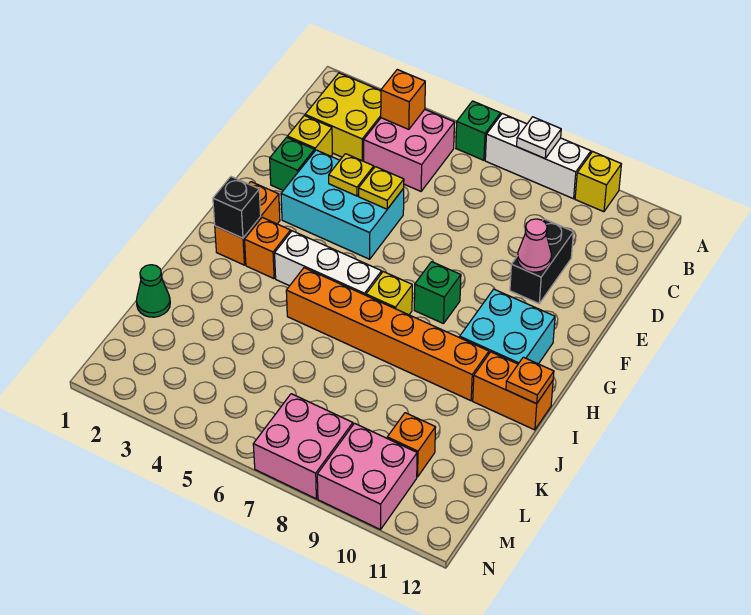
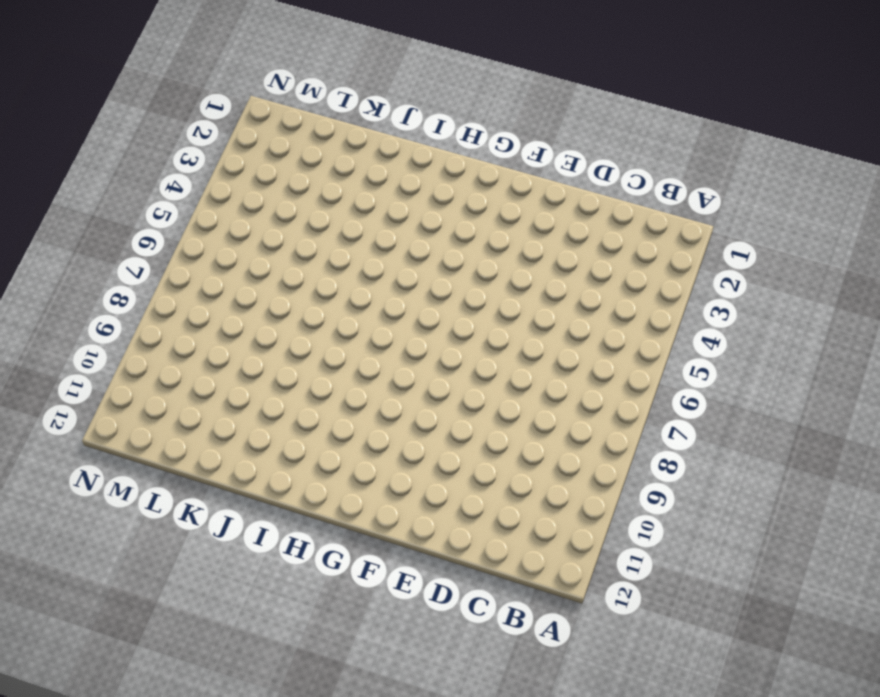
none -> green 1x1 brick [456,101,501,160]
none -> white 1x3 brick [485,114,591,199]
none -> yellow 1x1 brick [575,152,621,212]

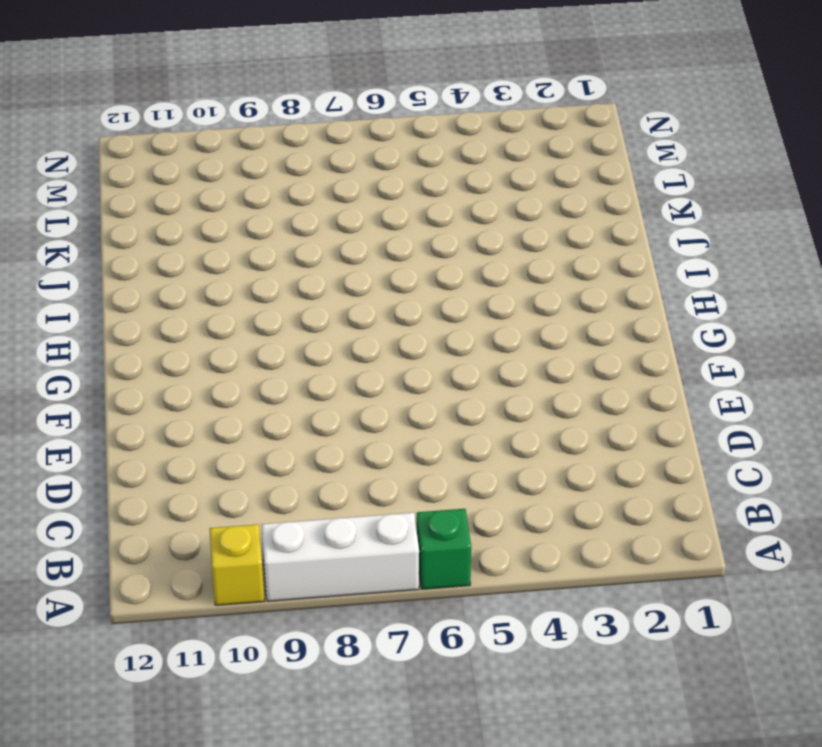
none -> yellow 2x2 brick [305,73,381,161]
none -> pink 2x2 brick [364,110,454,191]
none -> yellow 1x1 brick [287,116,332,156]

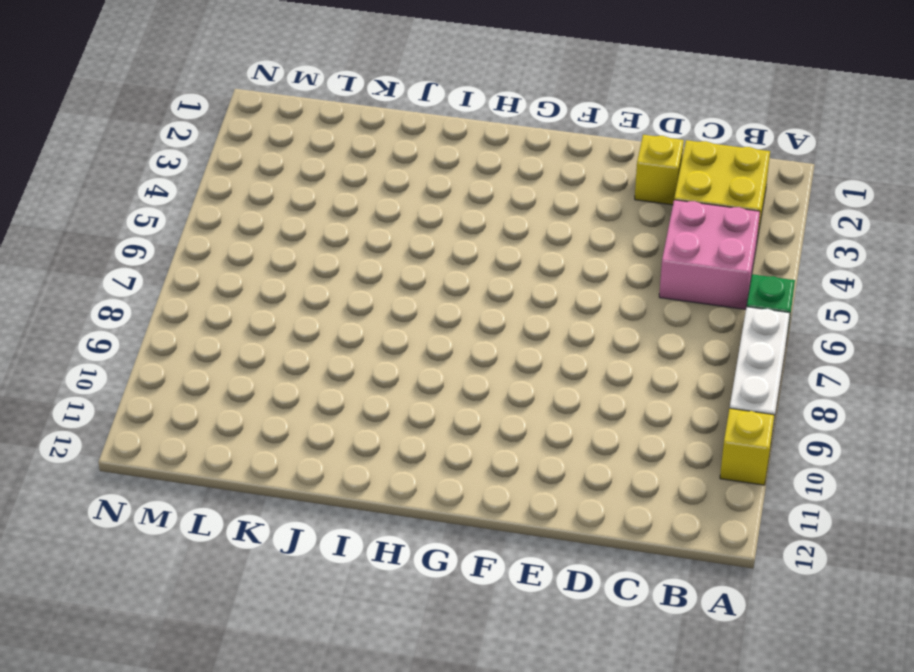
none -> black 1x2 brick [510,219,573,304]
none -> green 1x1 brick [270,137,315,190]
none -> cyan 2x3 brick [281,150,404,259]

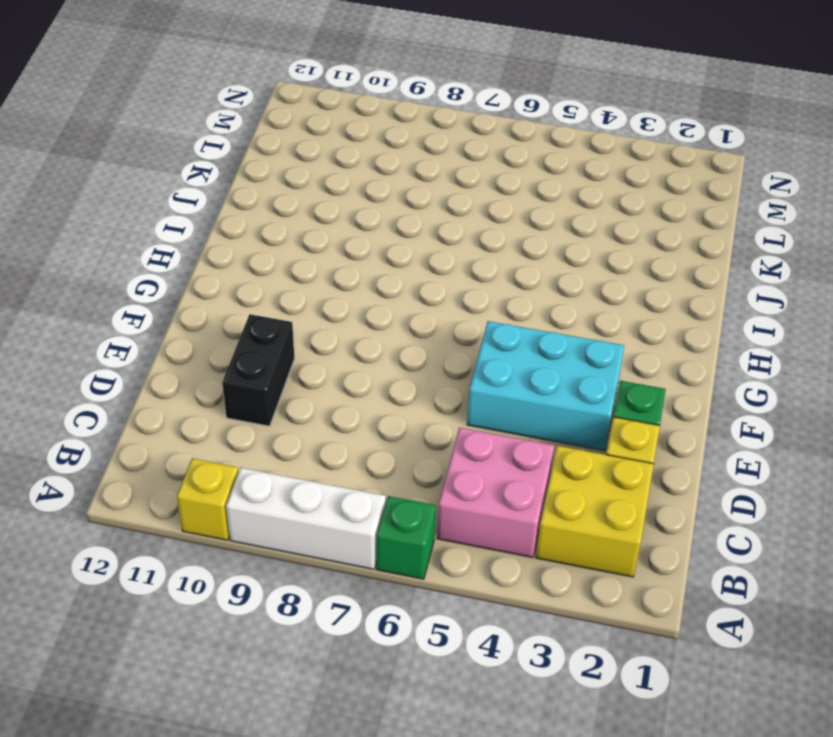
none -> orange 1x2 brick [215,182,280,265]
none -> green 1x1 brick [414,262,461,324]
none -> cyan 2x2 brick [460,289,555,364]

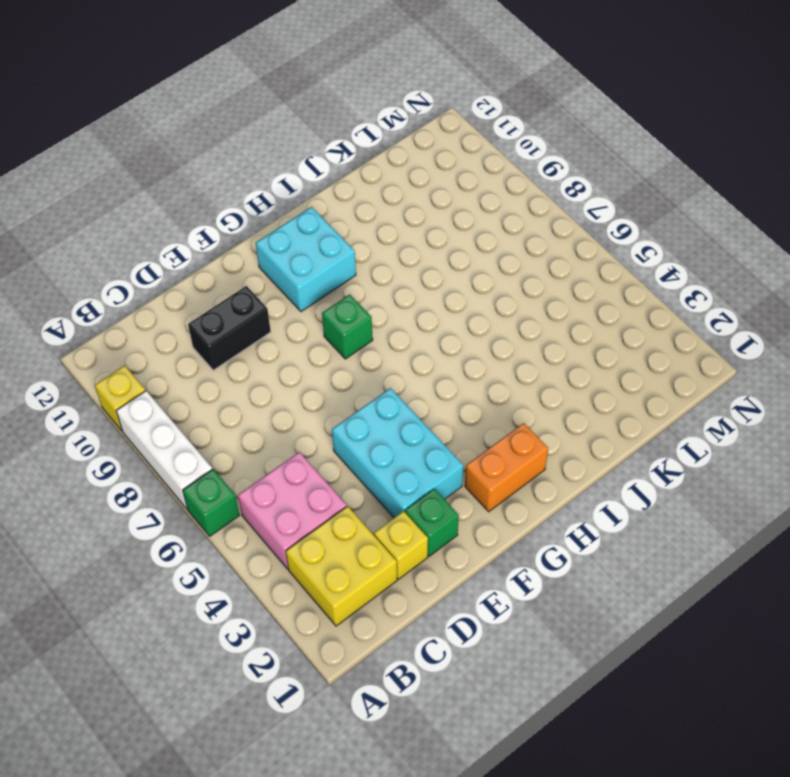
none -> orange 1x1 brick [245,217,291,279]
none -> white 1x3 brick [275,231,382,295]
none -> yellow 1x1 brick [366,272,412,315]

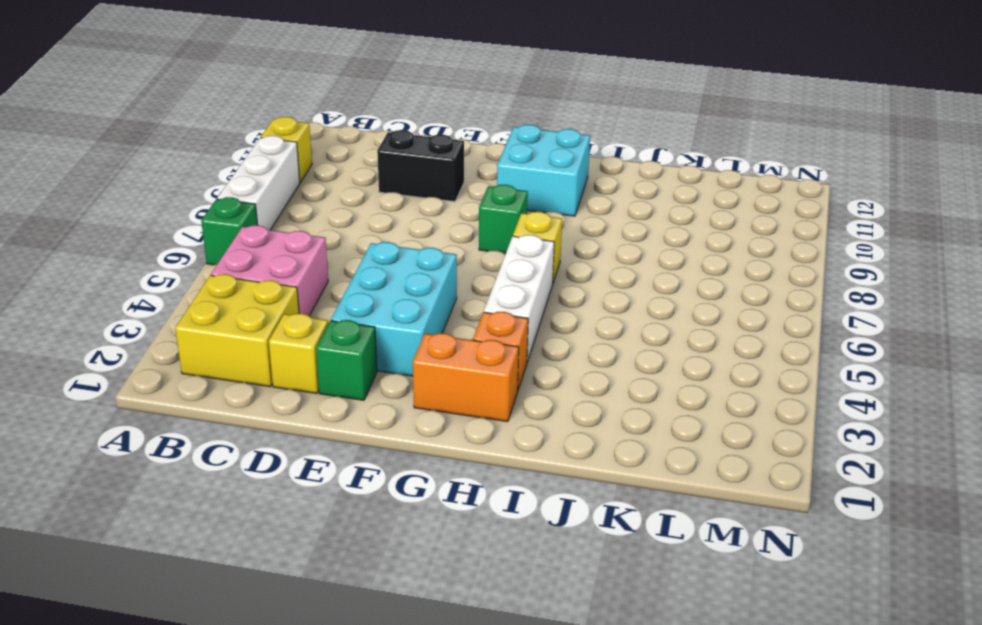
none -> orange 1x6 brick [286,268,489,401]
none -> orange 1x2 brick [473,352,553,430]
none -> green 1x1 cone [136,265,170,317]

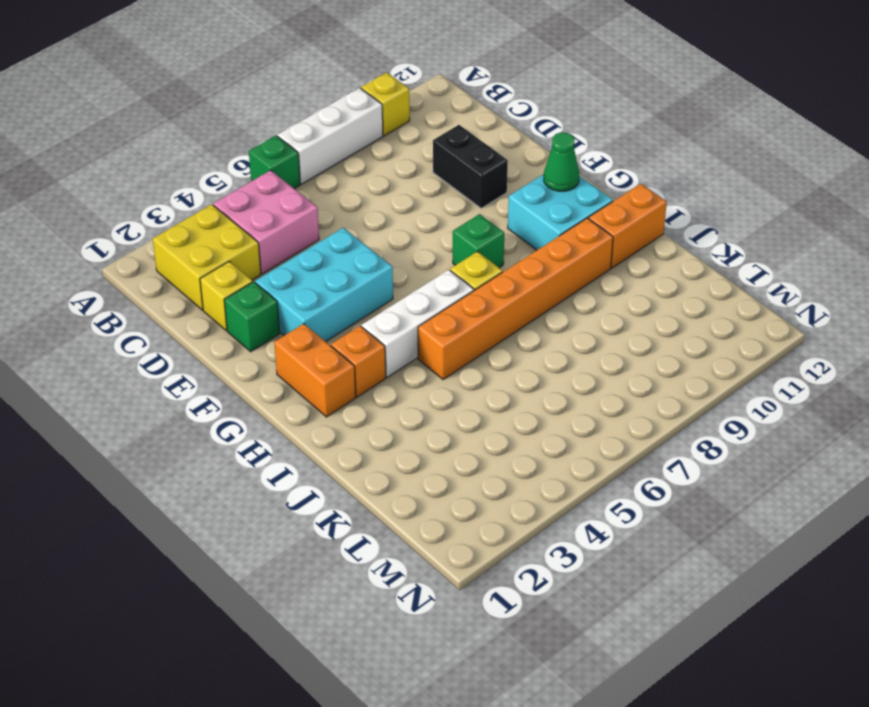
green 1x1 cone [544,132,579,191] -> green 1x1 cone moved to [136,265,170,317]
none -> orange 1x1 brick [387,413,436,477]
none -> pink 2x2 brick [253,394,353,499]
none -> pink 2x2 brick [317,423,417,530]

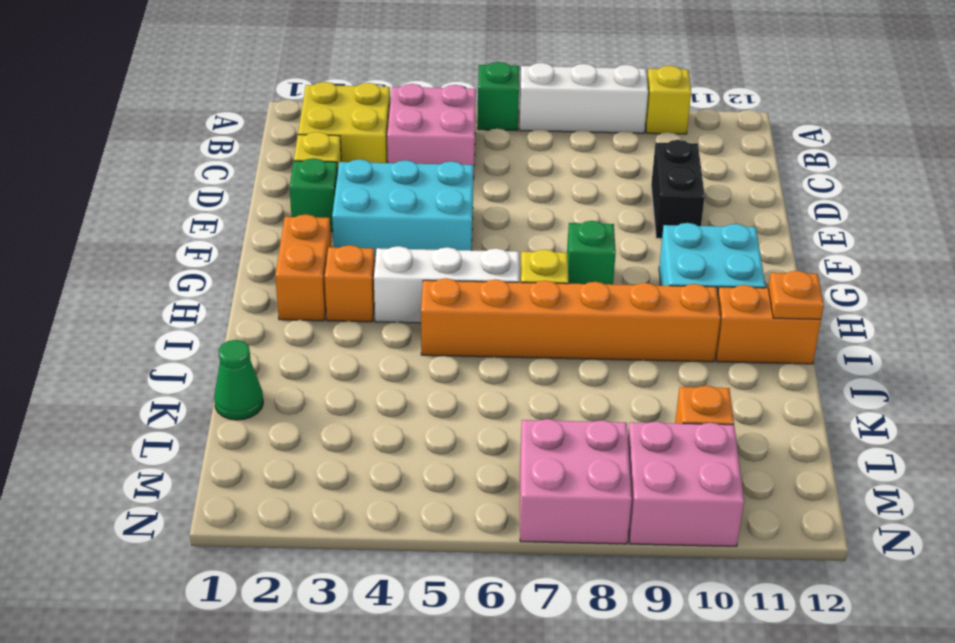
none -> white 1x1 plate [517,117,561,159]
none -> orange 1x1 brick [381,70,425,129]
none -> yellow 1x1 plate [329,154,374,196]

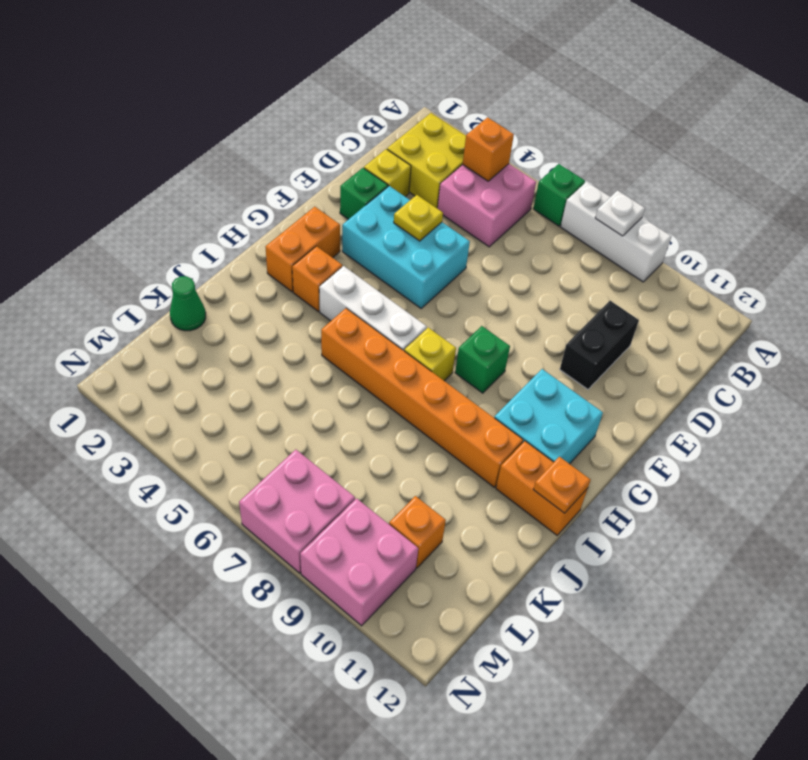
none -> yellow 1x1 brick [575,152,621,212]
none -> yellow 1x1 plate [359,167,404,209]
none -> pink 1x1 cone [518,219,551,272]

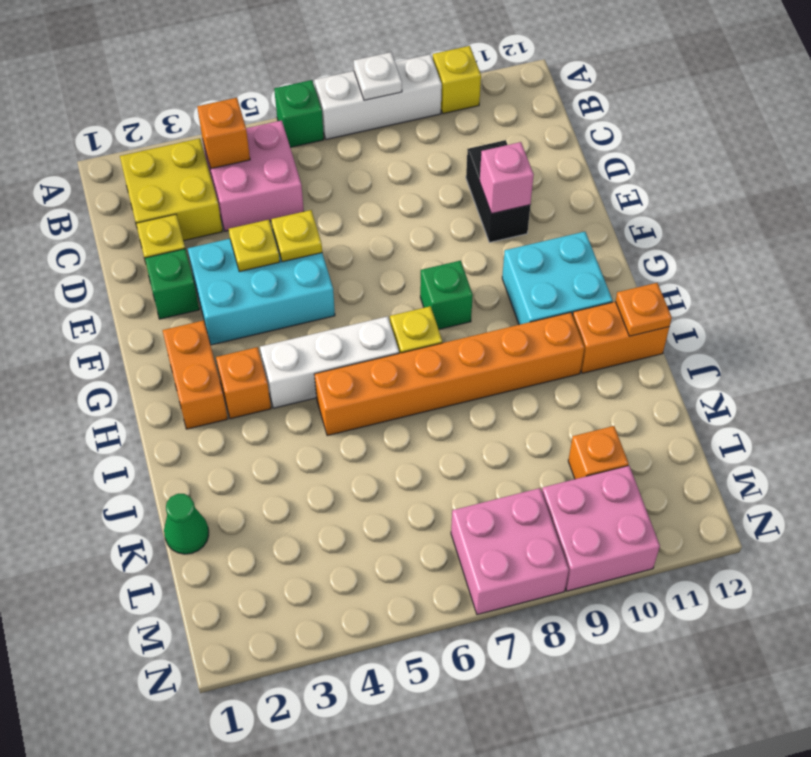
pink 1x1 brick [480,142,534,214] -> pink 1x1 cone [518,219,551,272]
none -> black 1x1 brick [213,177,261,238]

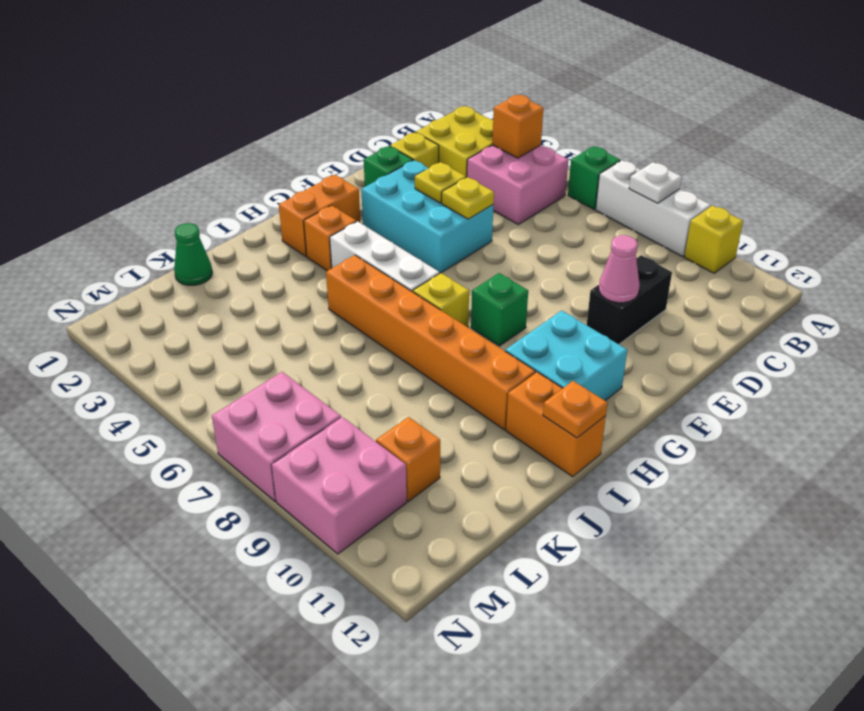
none -> black 1x1 brick [213,177,261,238]

